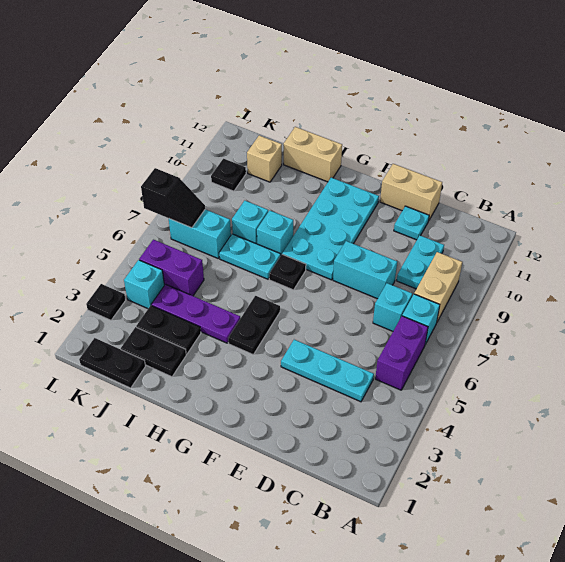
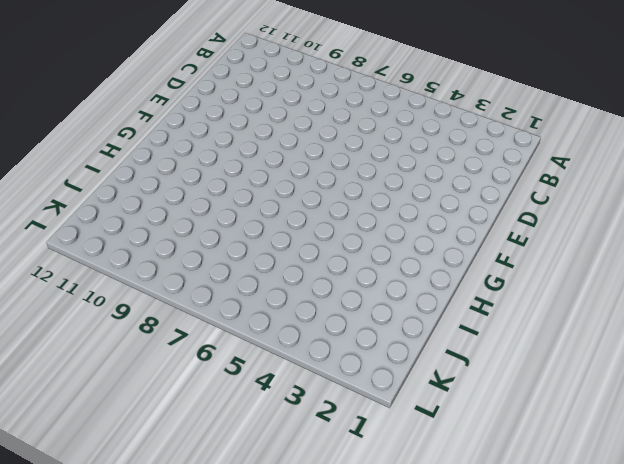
none -> purple 1x2 brick [375,316,428,390]
none -> cyan 1x1 brick [402,294,440,344]
none -> tan 1x2 brick [414,252,462,322]

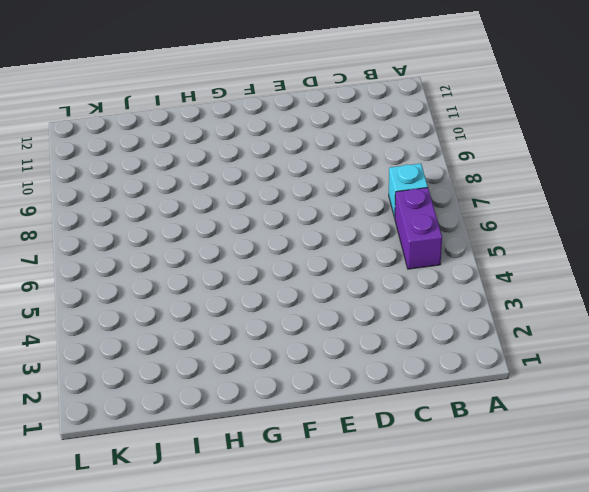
none -> tan 1x2 brick [414,252,462,322]
none -> cyan 1x3 plate [281,340,374,402]
none -> cyan 1x1 brick [373,283,412,331]

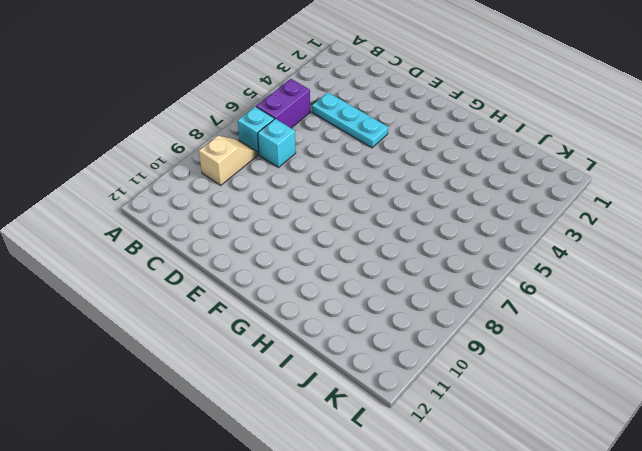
tan 1x2 slope [199,136,257,185] -> tan 1x2 brick [414,252,462,322]
none -> cyan 1x2 plate [397,236,444,289]
none -> cyan 1x2 brick [333,241,397,299]
none -> cyan 1x1 plate [394,206,429,240]

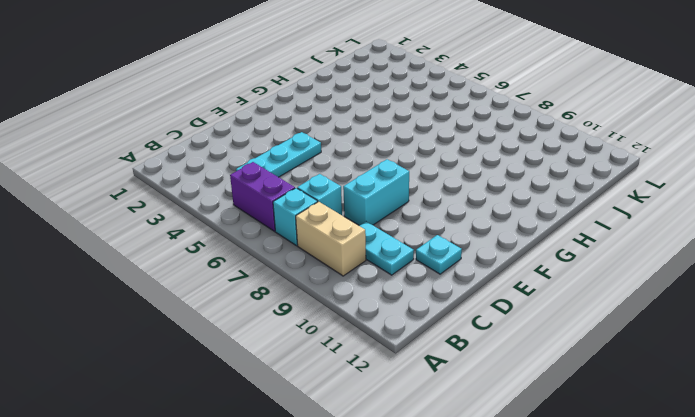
none -> tan 1x2 brick [380,164,442,220]
none -> cyan 2x4 plate [282,178,379,280]
none -> black 1x2 plate [228,296,280,354]

